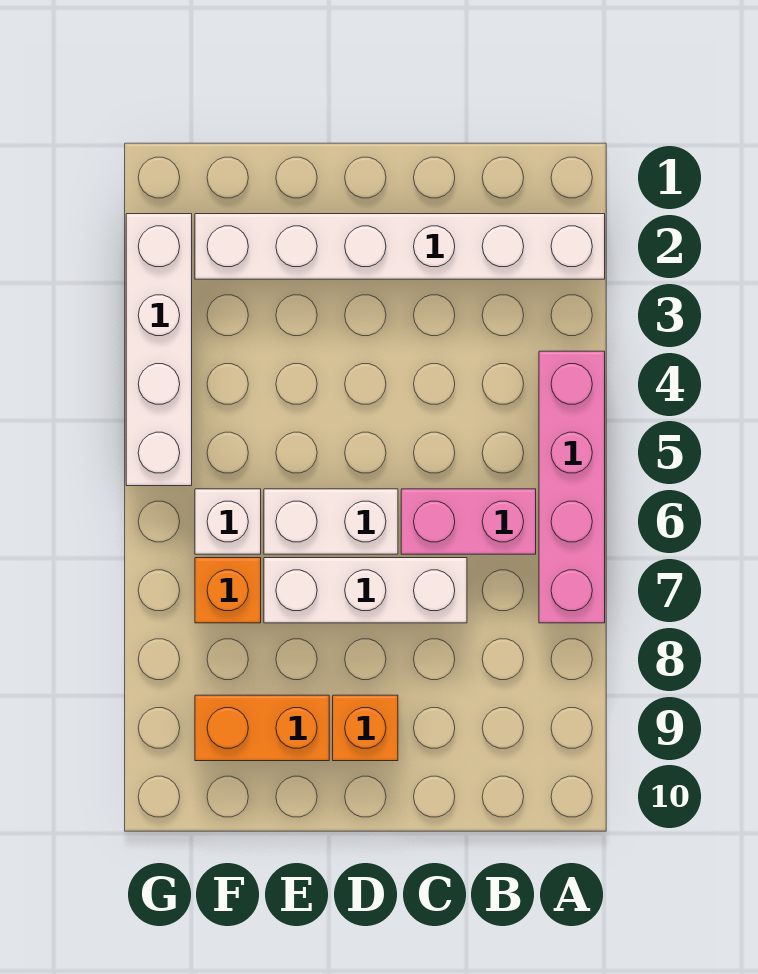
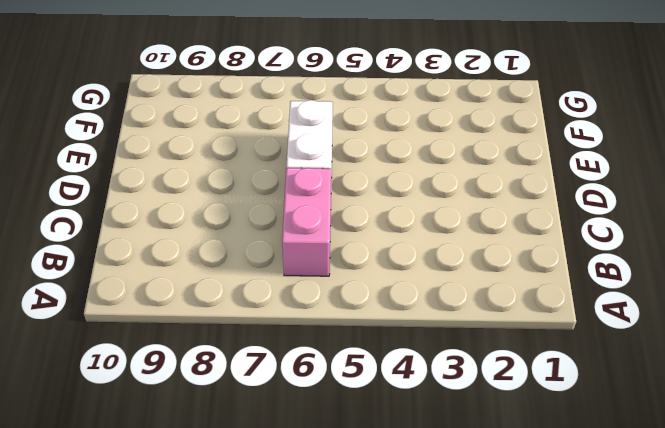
none -> white 1x6 brick [195,214,605,279]
none -> pink 1x4 brick [539,351,605,623]

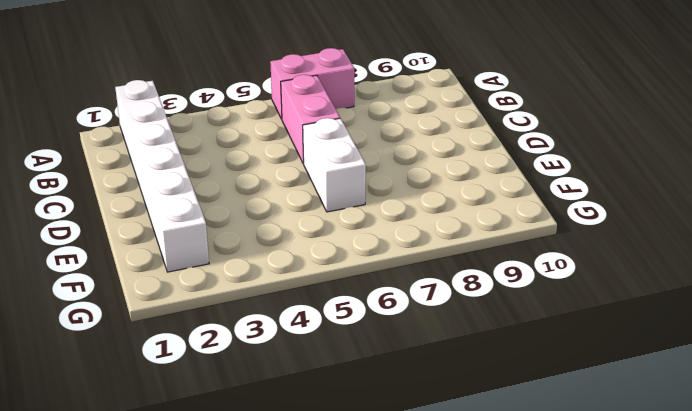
pink 1x2 brick [270,48,354,119] -> pink 1x4 brick [539,351,605,623]
none -> white 1x3 brick [264,558,467,623]
none -> orange 1x1 brick [333,695,398,761]

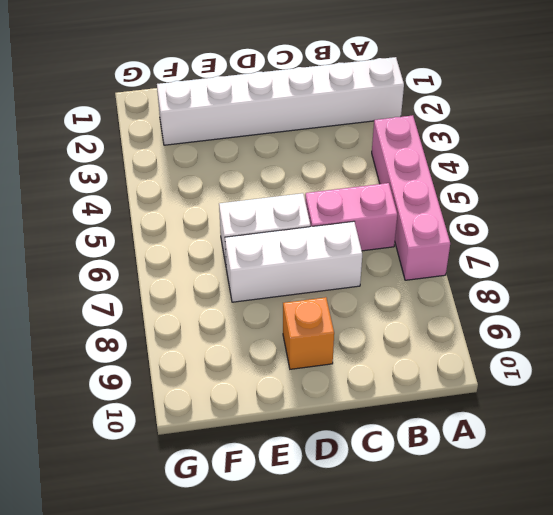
none -> orange 1x2 brick [195,695,329,761]
none -> white 1x1 brick [195,489,261,554]

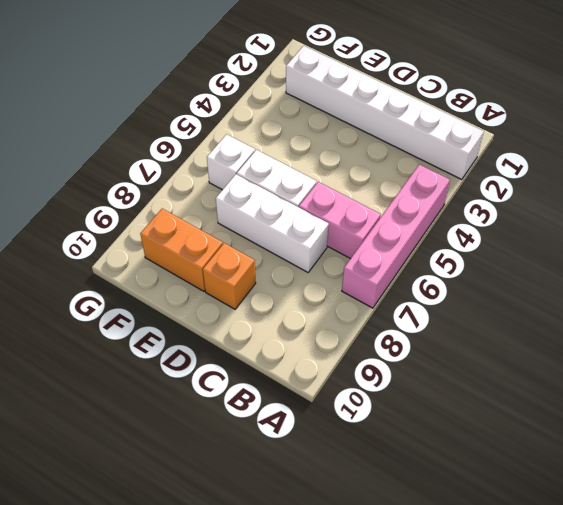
none -> orange 1x1 brick [195,558,261,623]
none -> white 1x4 brick [126,214,192,486]

